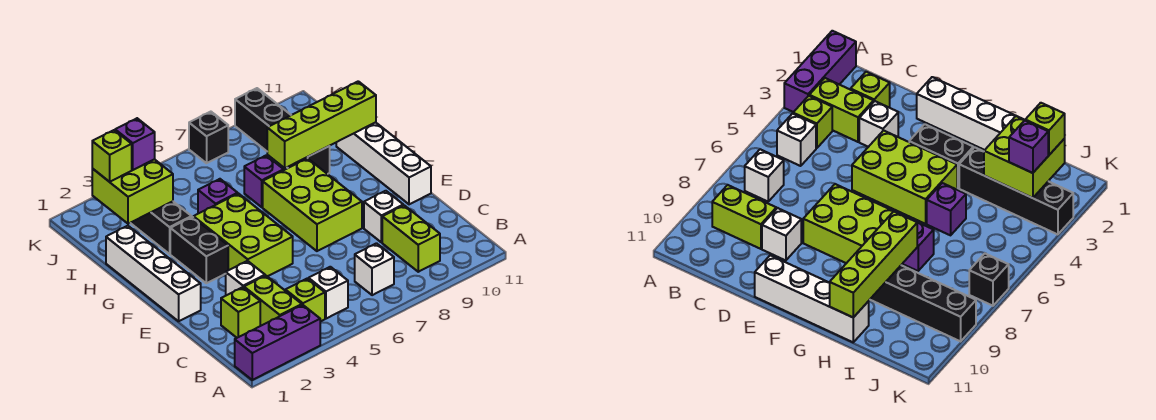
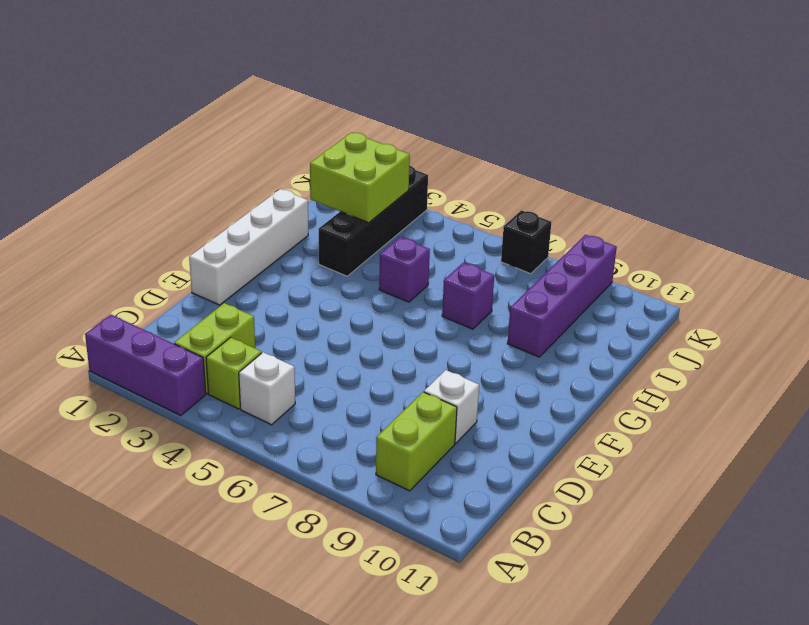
purple 1x4 brick [507,235,617,357] -> black 1x4 brick [235,88,330,174]
none -> white 1x1 brick [355,243,394,295]
none -> lime 1x1 brick [221,287,260,338]
none -> white 1x1 brick [226,261,265,295]

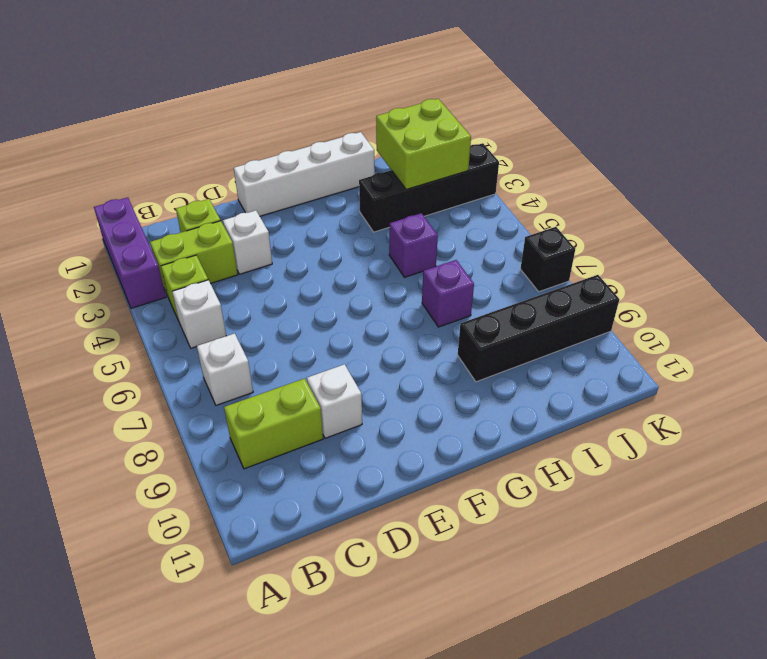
none -> lime 2x3 brick [193,194,293,276]
none -> lime 2x3 brick [263,158,362,251]
none -> white 1x4 brick [336,122,431,204]

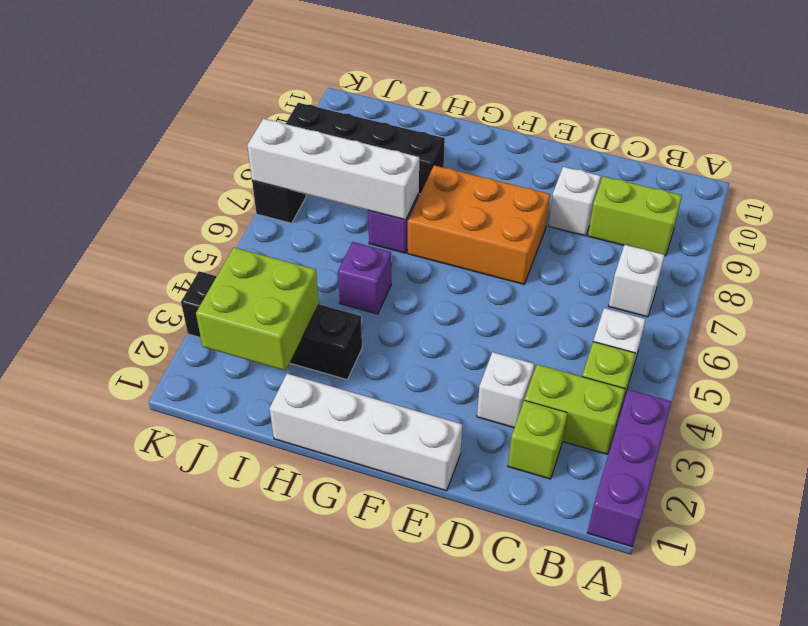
orange 2x3 brick [408,165,550,284] -> lime 2x3 brick [263,158,362,251]
white 1x4 brick [247,119,419,220] -> white 1x4 brick moved to [336,122,431,204]
none -> lime 2x3 brick [193,194,293,276]
none -> black 1x2 brick [170,217,228,283]
none -> lime 1x4 brick [267,81,376,168]

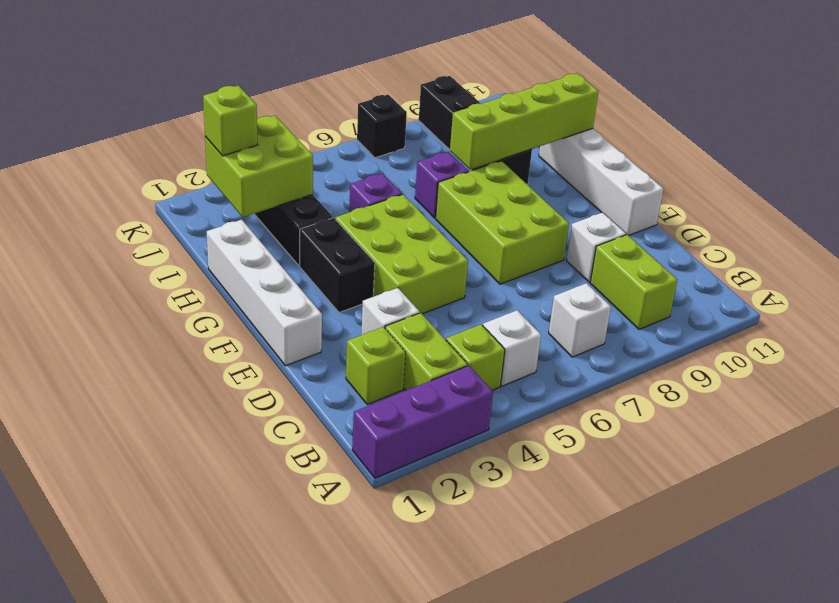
none -> purple 1x1 brick [115,118,155,170]

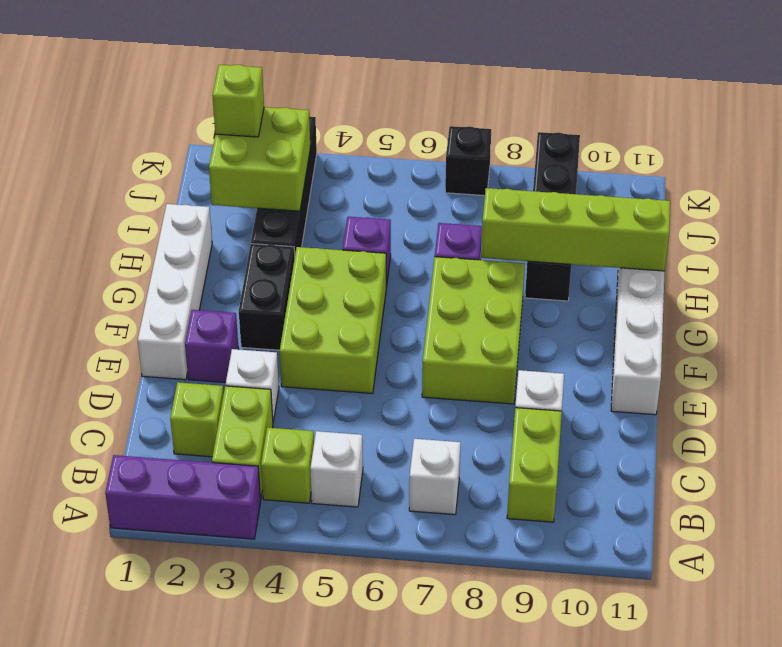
purple 1x1 brick [185,310,239,383] -> purple 1x1 brick moved to [115,118,155,170]

